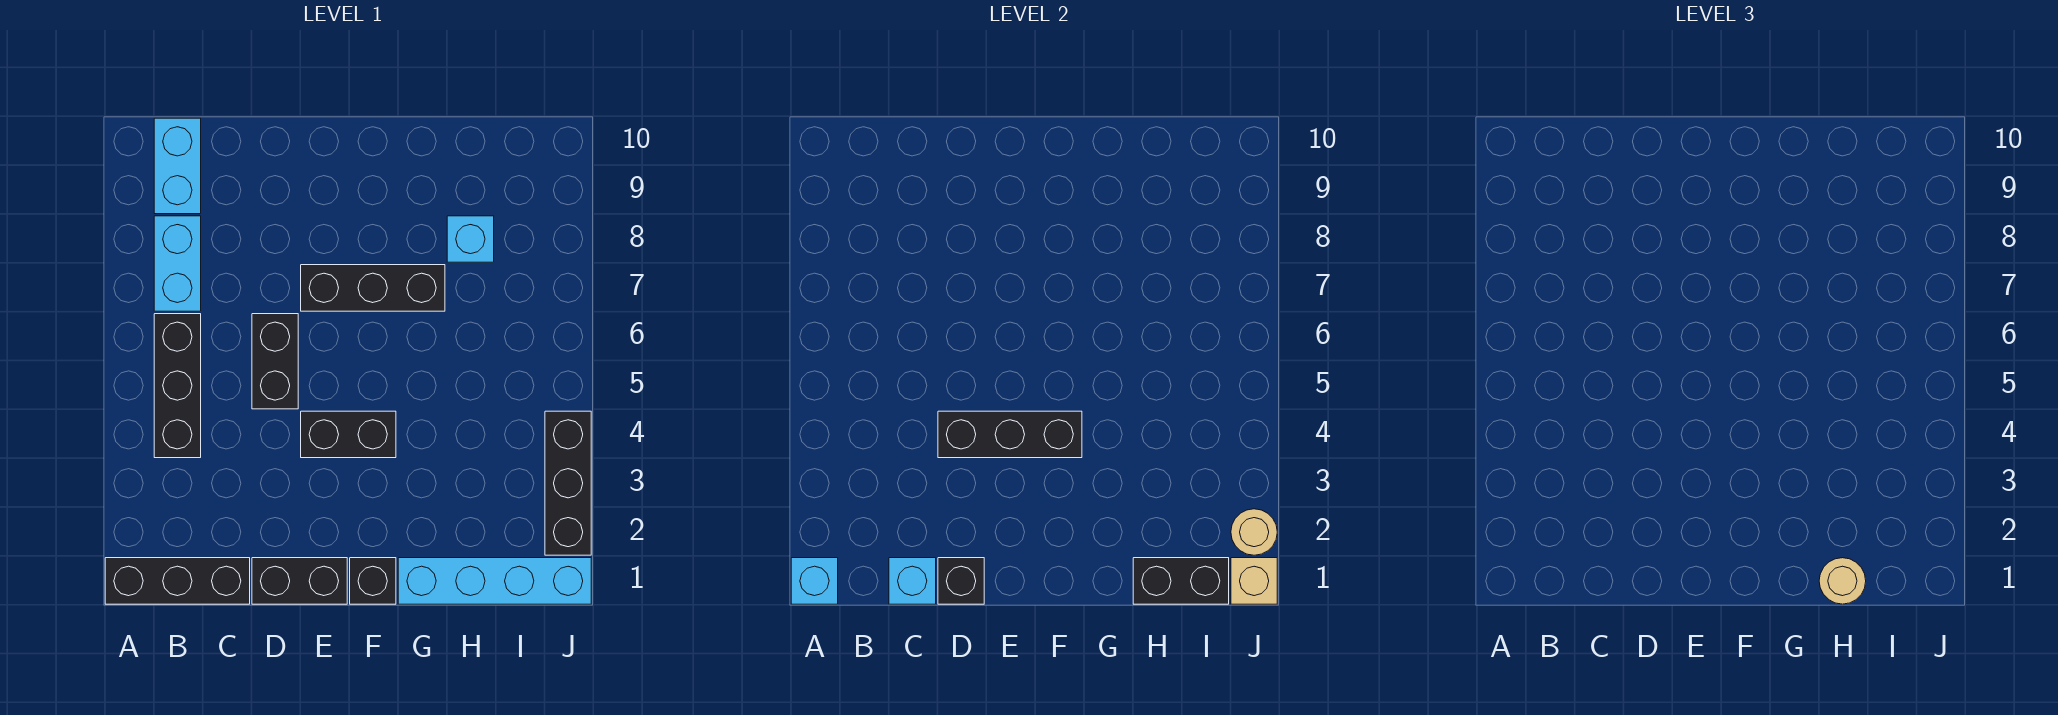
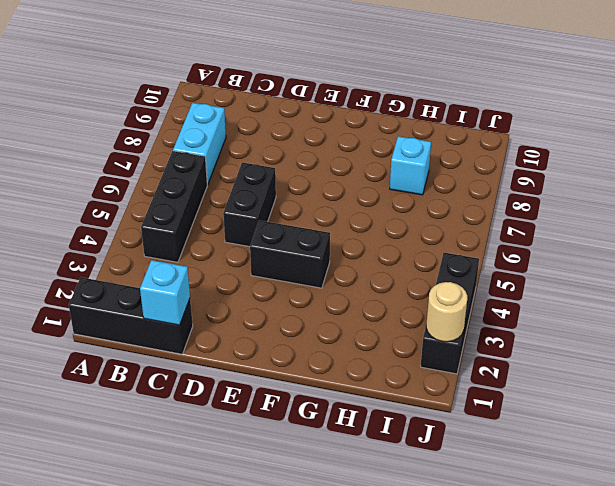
none -> cyan 1x2 brick [154,118,201,214]
none -> black 1x2 brick [252,558,347,604]
none -> black 1x3 brick [301,265,445,311]

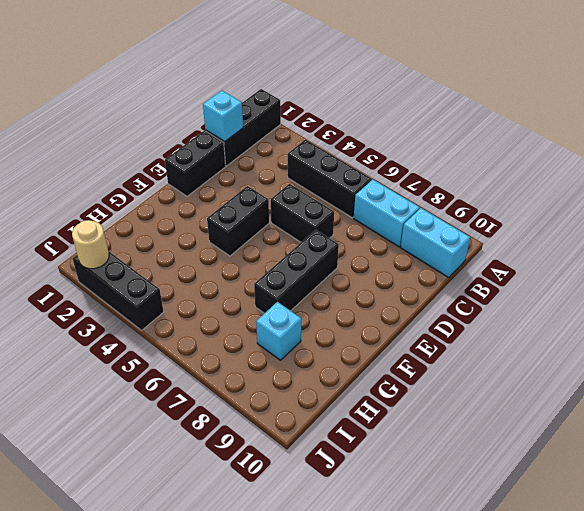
none -> black 1x1 brick [350,558,396,604]
none -> cyan 1x4 brick [398,558,591,604]
none -> cyan 1x1 brick [791,558,838,604]

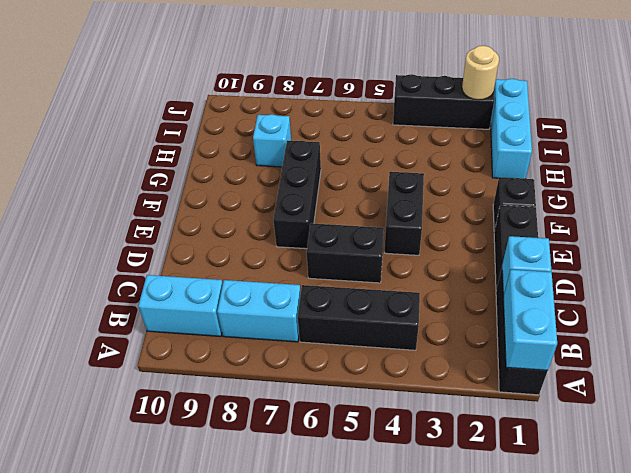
cyan 1x2 brick [503,270,557,371] -> cyan 1x1 brick [791,558,838,604]
cyan 1x3 brick [491,79,532,179] -> cyan 1x4 brick [398,558,591,604]
none -> black 1x1 brick [938,558,984,604]
none -> black 1x3 brick [938,411,1082,458]
none -> black 1x2 brick [1133,558,1229,604]

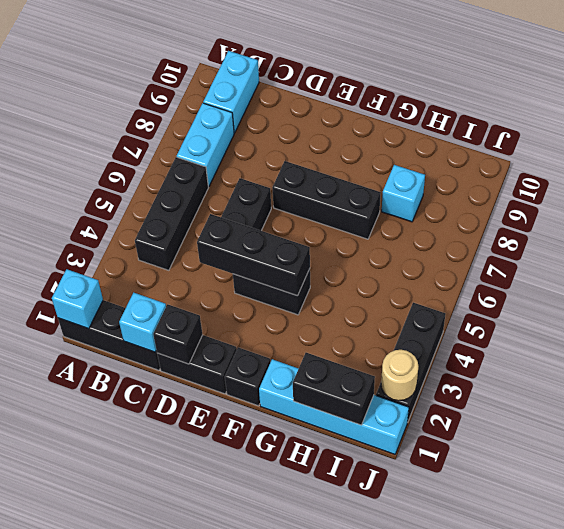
none -> tan 1x1 brick [1231,558,1277,604]
none -> tan 1x1 round brick [1819,558,1866,604]

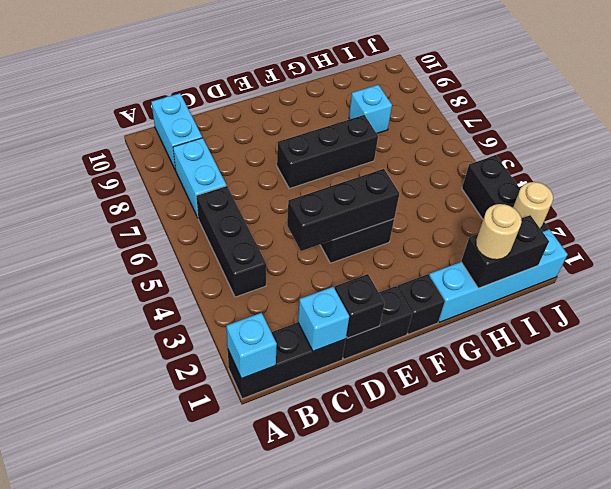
none -> black 1x2 brick [252,314,298,409]
none -> tan 1x1 brick [1231,558,1277,604]

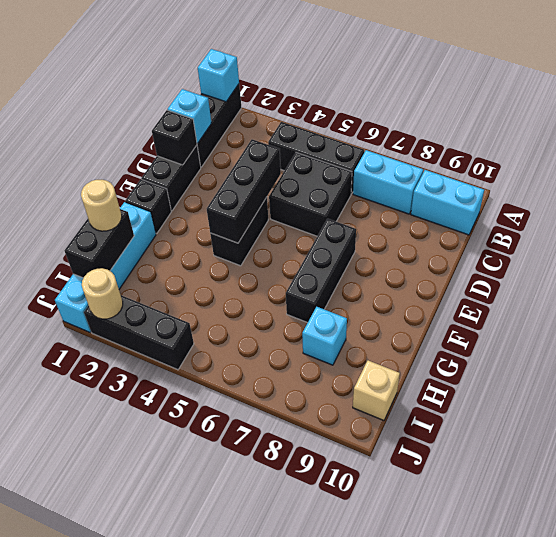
black 2x2 brick [269,153,352,236] -> black 1x2 brick [252,314,298,409]
tan 1x1 brick [353,360,400,421] -> tan 1x1 brick moved to [1231,558,1277,604]

